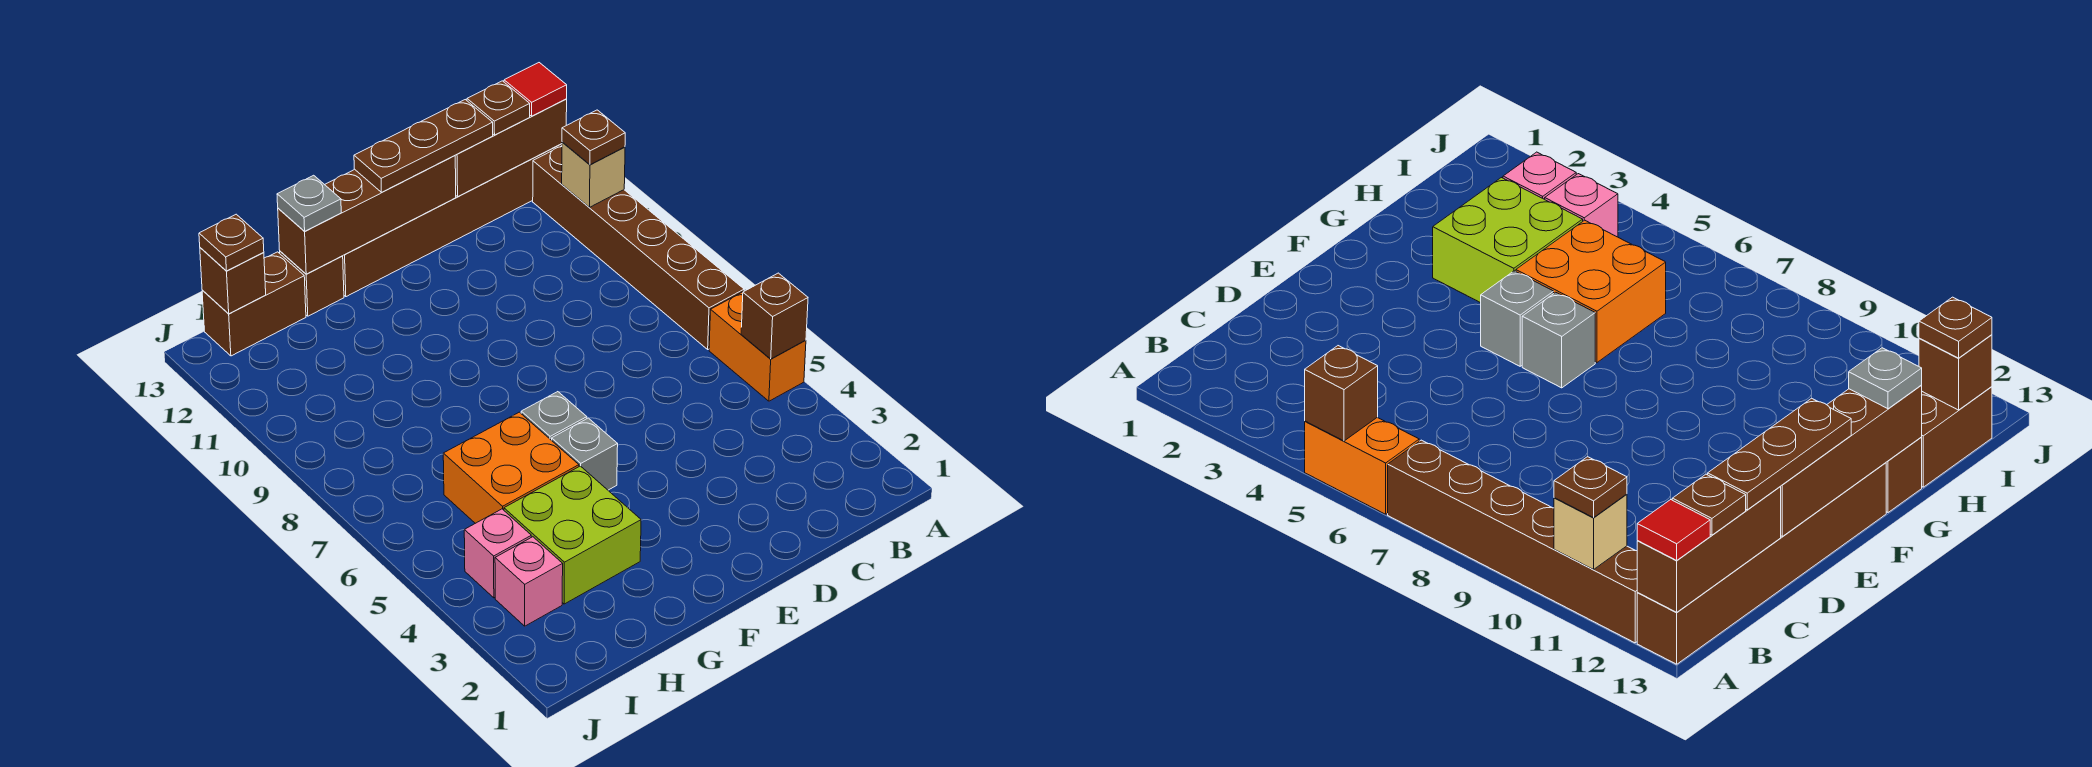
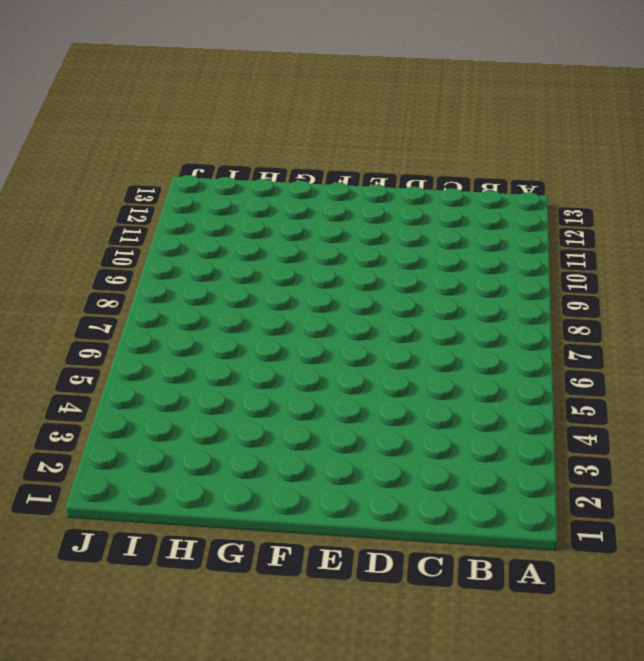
none -> orange 1x2 brick [709,292,806,401]
none -> brown 1x6 brick [533,146,744,349]
none -> brown 1x6 brick [343,144,562,297]

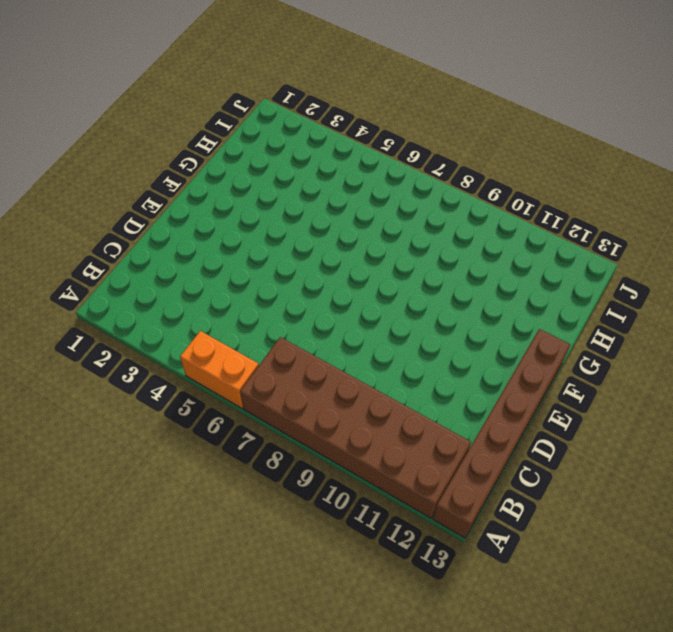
brown 2x6 brick [240,337,471,518] -> brown 1x6 brick [533,146,744,349]
none -> grey 1x1 brick [552,418,618,490]
none -> grey 1x1 brick [521,392,587,440]
none -> lime 2x2 brick [504,466,641,604]

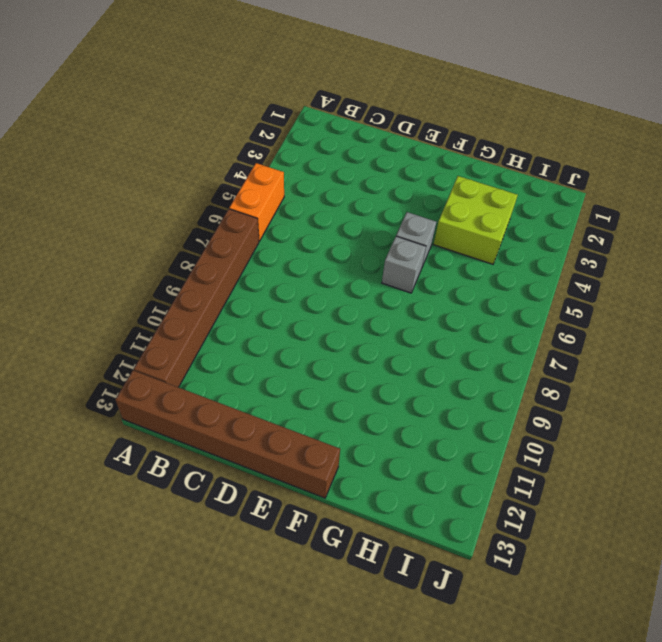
none -> orange 2x2 brick [443,412,579,523]
none -> brown 1x1 brick [280,251,344,316]
none -> brown 1x2 brick [202,252,306,356]

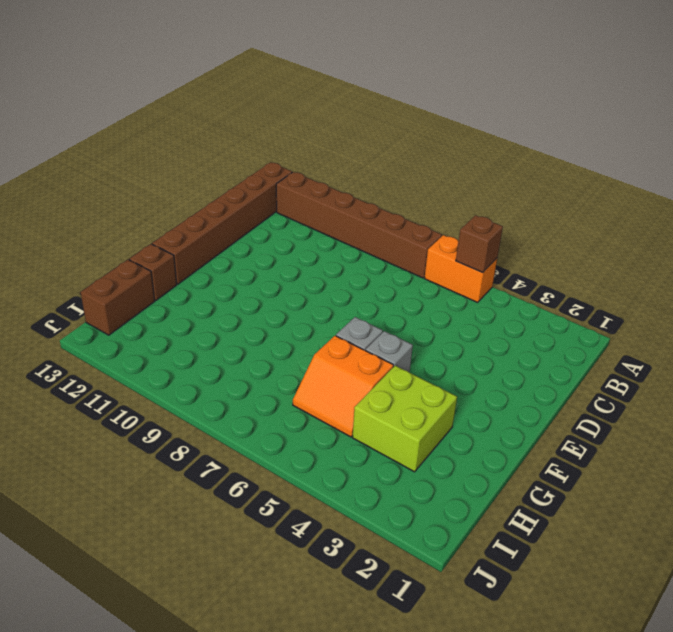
orange 2x2 slope [293,336,393,437] -> orange 2x2 brick [443,412,579,523]
none -> pink 1x1 brick [495,537,563,626]
none -> pink 1x1 brick [464,509,531,598]
none -> tan 1x1 brick [562,142,625,207]

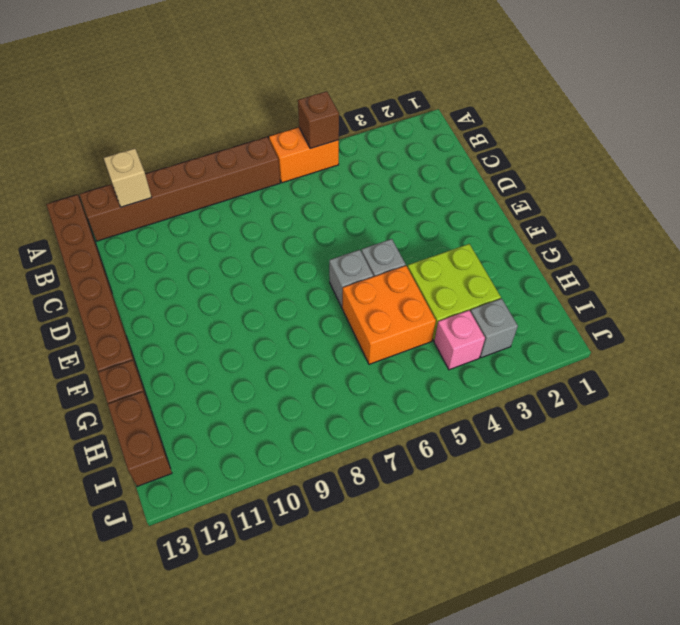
grey 1x1 brick [470,299,518,358] -> pink 1x1 brick [495,537,563,626]
none -> brown 1x3 brick [455,99,567,196]
none -> brown 1x4 brick [278,156,456,274]
none -> brown 1x1 brick [200,248,266,314]

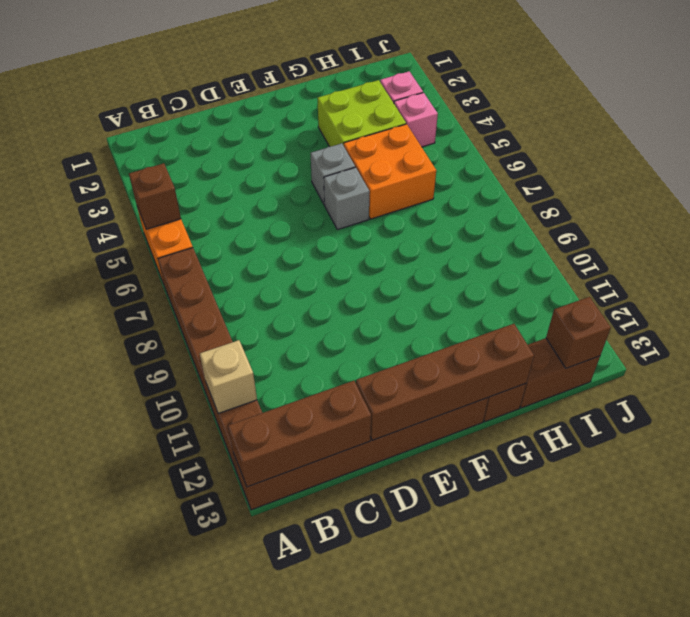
none -> brown 1x1 plate [562,110,625,165]
none -> red 1x1 tile [504,63,567,116]
none -> brown 1x1 plate [467,81,530,135]

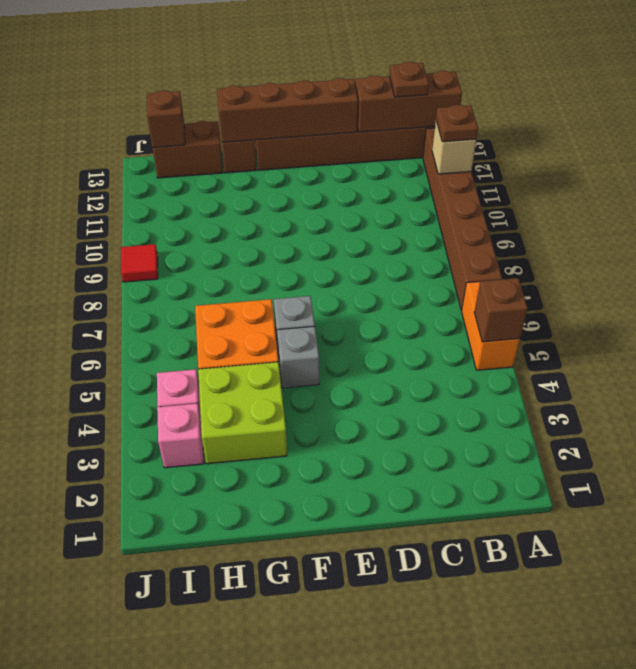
red 1x1 tile [121,244,158,282] -> red 1x1 tile moved to [504,63,567,116]
none -> brown 1x3 plate [354,100,493,192]
none -> grey 1x1 plate [277,175,341,231]
none -> brown 1x1 plate [199,214,264,271]

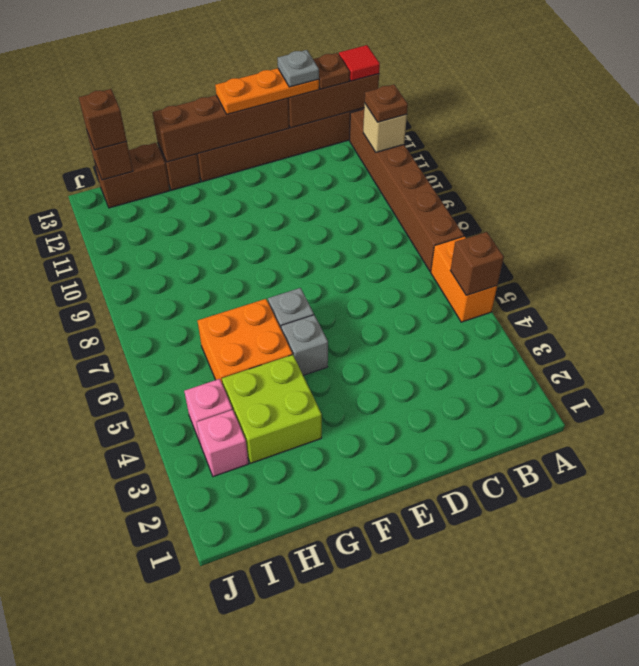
orange 1x3 plate [215,68,319,114] -> brown 1x3 plate [354,100,493,192]
grey 1x1 plate [278,50,319,87] -> grey 1x1 plate moved to [277,175,341,231]
brown 1x1 brick [79,89,127,150] -> brown 1x1 plate [199,214,264,271]

